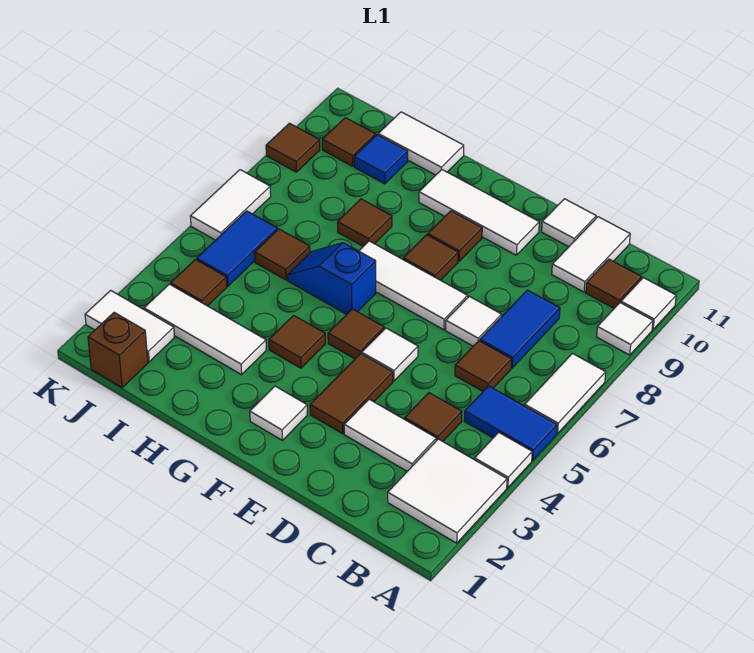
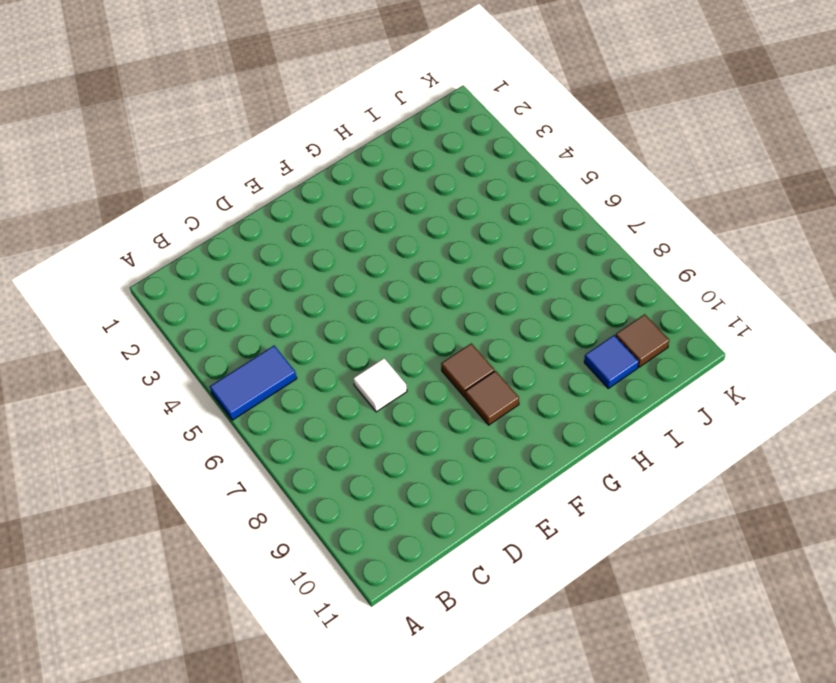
none -> white 2x2 tile [388,439,507,543]
none -> white 1x1 tile [475,432,532,488]
none -> white 1x2 tile [525,353,606,434]
none -> white 1x1 tile [597,303,653,355]

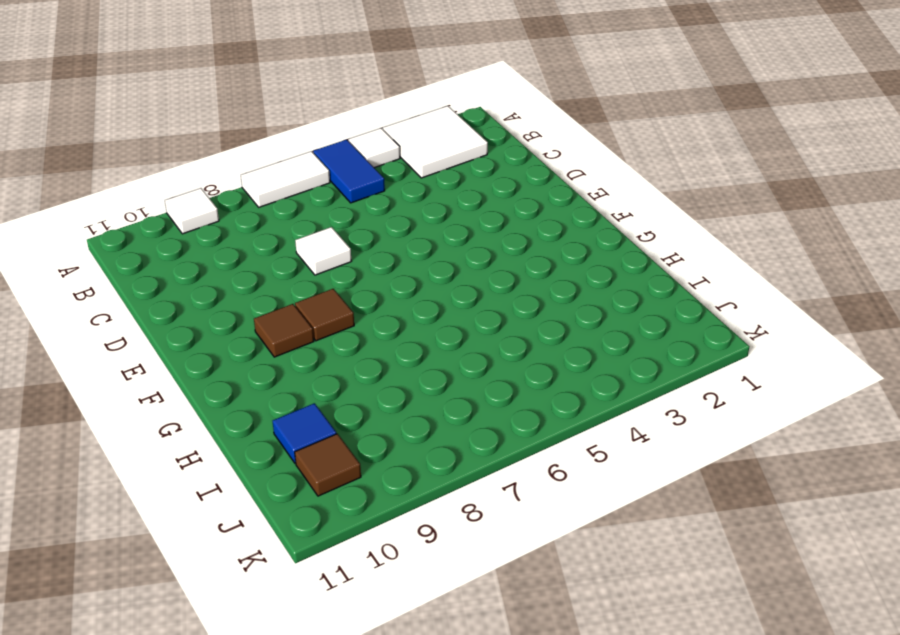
none -> white 1x1 tile [621,278,676,329]
none -> brown 1x1 tile [586,259,641,308]
none -> white 1x2 tile [344,399,437,471]
none -> brown 1x1 tile [405,393,462,441]

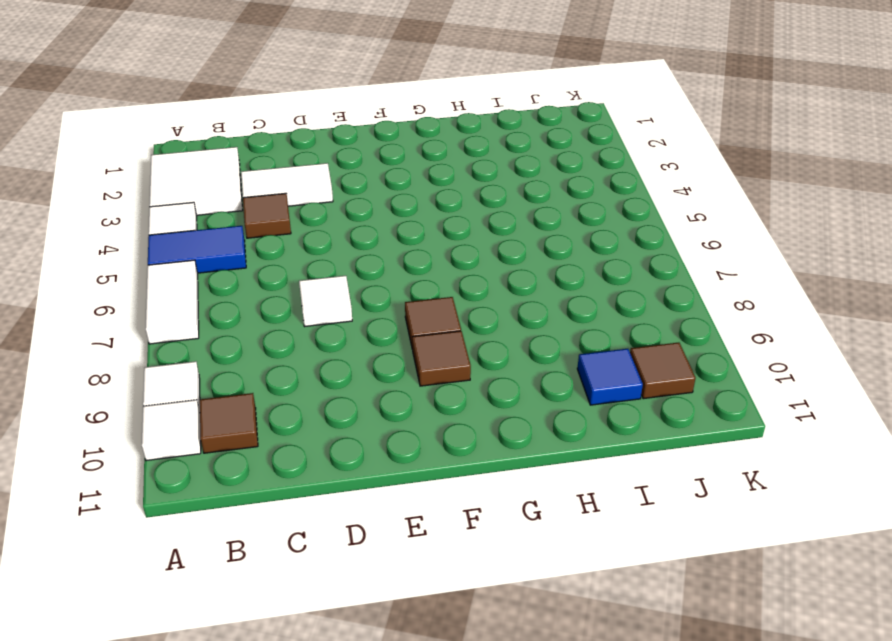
none -> brown 1x1 tile [455,341,512,391]
none -> blue 1x2 tile [480,290,560,368]
none -> white 1x2 tile [552,217,630,292]
none -> white 1x1 tile [542,199,596,247]

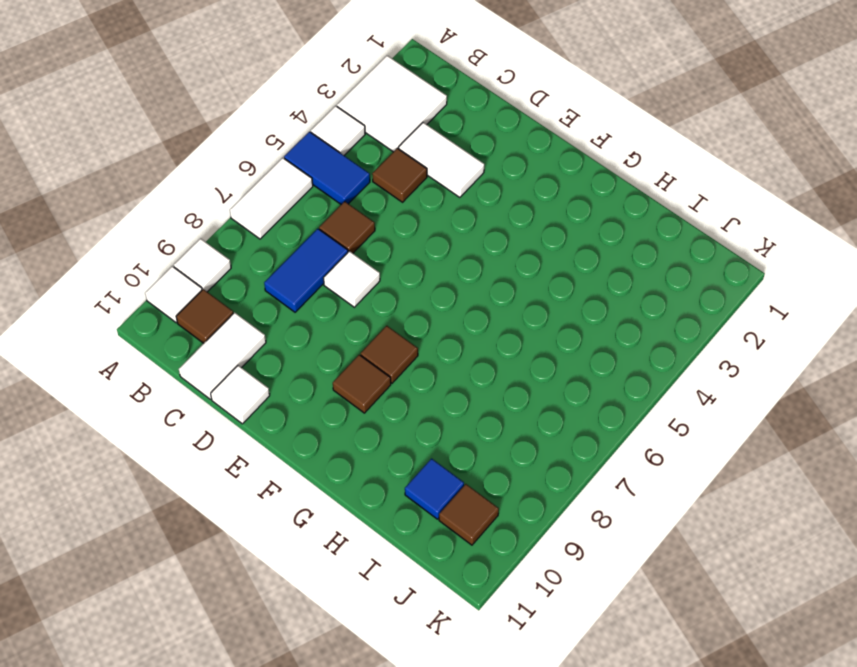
none -> brown 1x2 tile [310,354,393,434]
none -> white 1x1 tile [362,328,418,381]
none -> white 1x3 tile [359,241,468,330]
none -> white 1x3 tile [419,170,539,255]

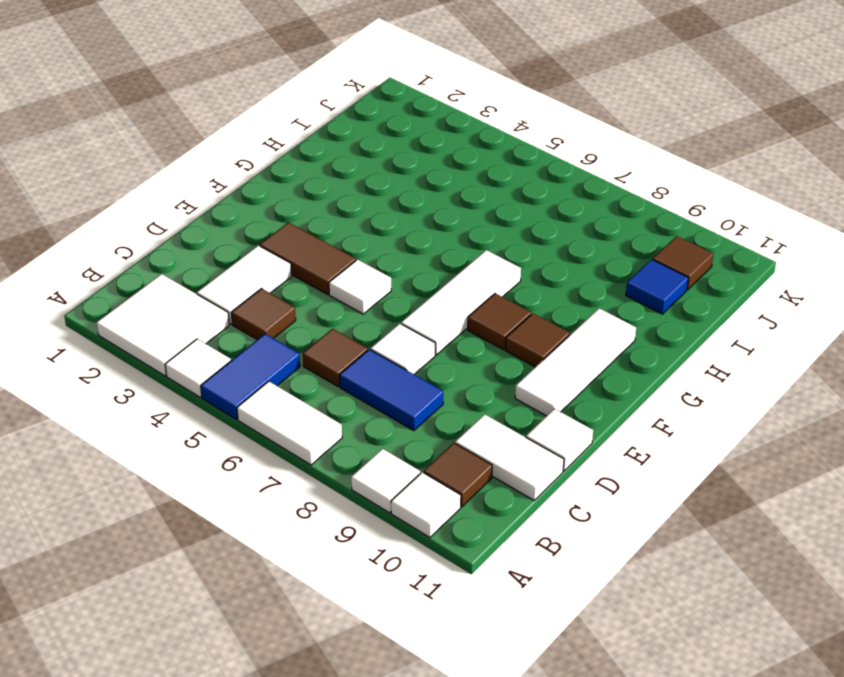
none -> white 1x1 tile [250,386,307,440]
none -> brown 1x1 tile [328,309,384,359]
none -> brown 1x1 tile [269,315,325,368]
none -> blue 1x2 slope [287,243,376,314]

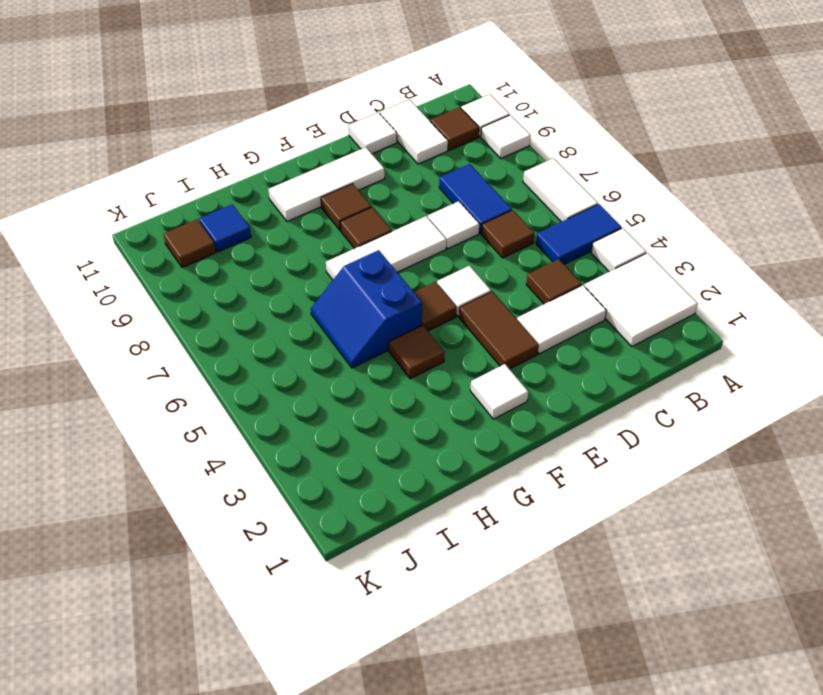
blue 2x2 slope [311,250,422,368] -> blue 1x2 slope [287,243,376,314]
none -> white 1x3 tile [144,284,266,375]
none -> brown 1x1 tile [338,199,392,246]
none -> white 1x2 tile [378,112,464,175]
none -> brown 1x1 tile [255,229,310,280]

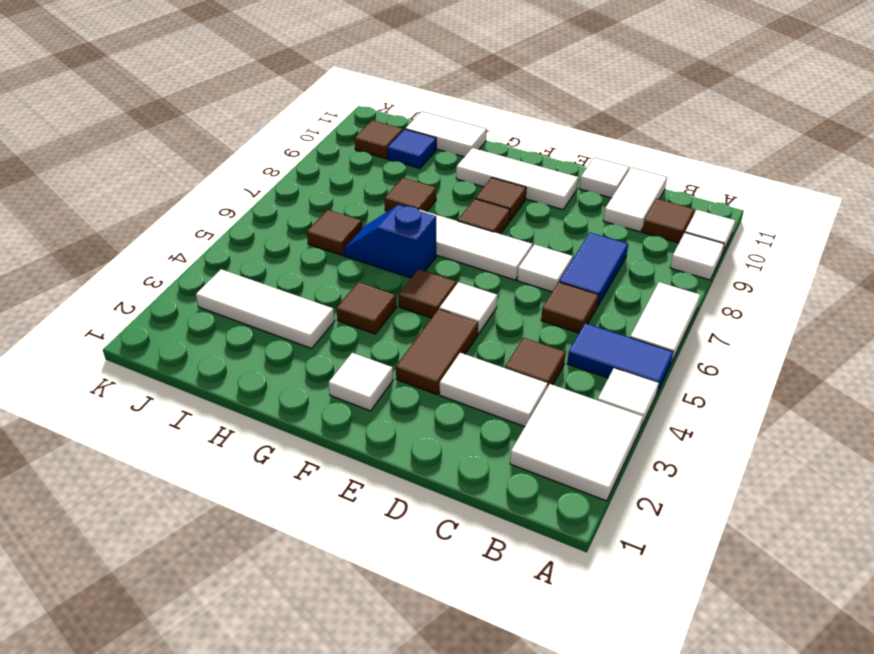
none -> brown 1x1 brick [88,312,148,388]
none -> white 1x2 tile [85,290,175,362]
none -> brown 1x1 tile [171,260,227,306]
none -> blue 1x2 tile [197,211,277,286]

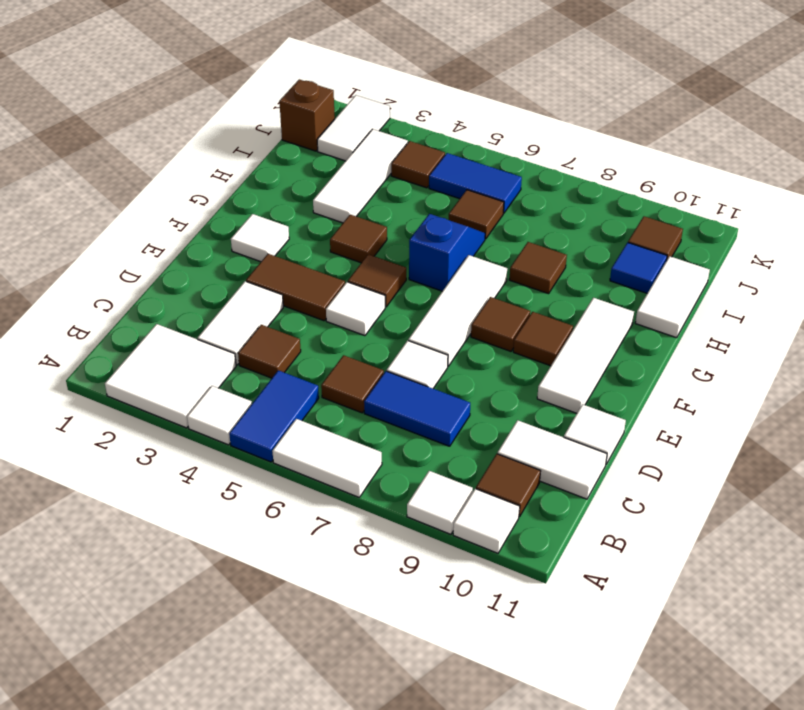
none -> white 1x2 tile [190,170,271,240]
none -> brown 1x1 tile [266,123,320,172]

